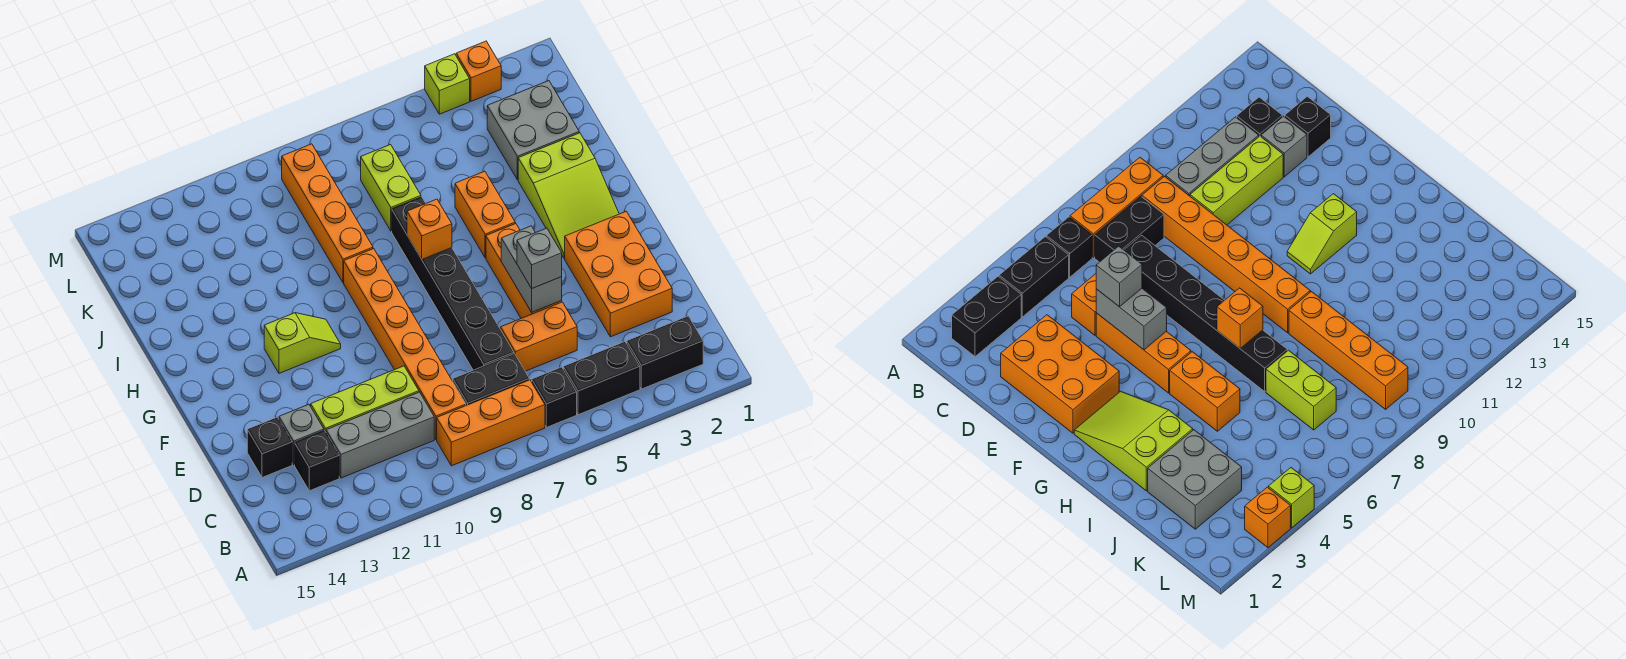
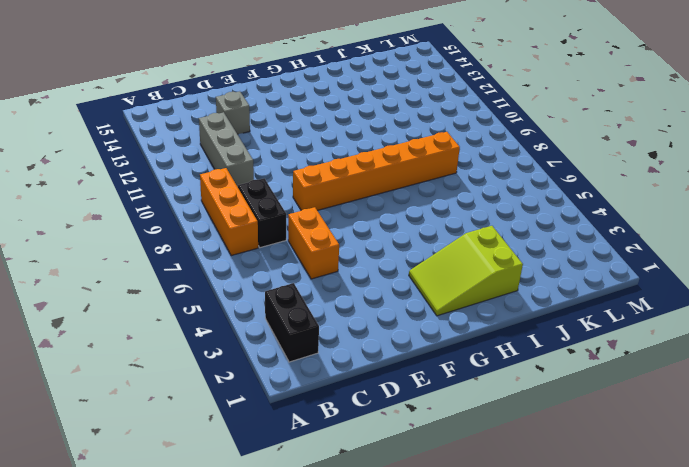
orange 1x6 brick [293,132,460,210] -> orange 1x6 brick moved to [344,249,466,440]
none -> black 1x2 brick [563,342,640,415]
none -> black 1x1 brick [532,367,577,427]
none -> black 1x1 brick [295,431,339,491]

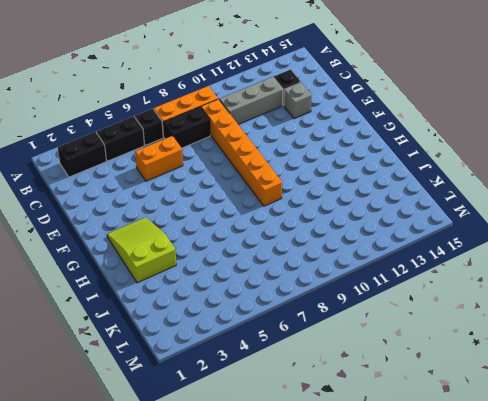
none -> orange 2x3 brick [565,211,672,337]
none -> black 1x6 brick [392,197,514,370]
none -> lime 1x3 brick [311,366,419,432]

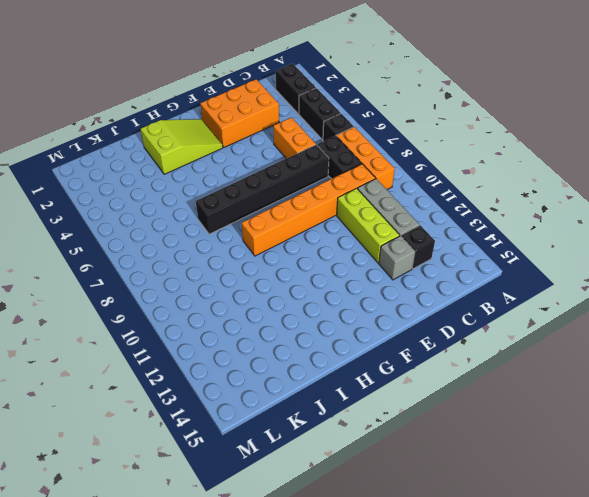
none -> black 1x1 brick [247,417,292,478]
none -> orange 1x3 brick [486,223,562,318]
none -> lime 1x2 slope [264,313,341,373]

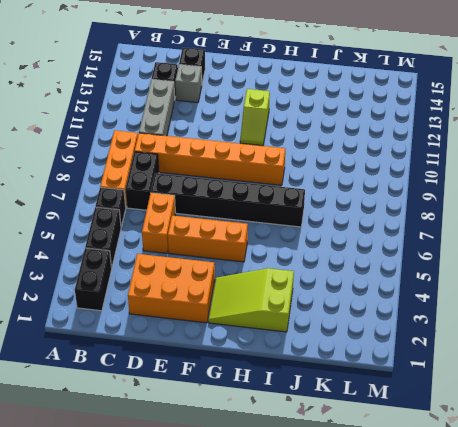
none -> lime 1x3 brick [311,366,419,432]
none -> orange 1x2 brick [455,171,515,258]
none -> orange 1x4 brick [282,144,373,283]

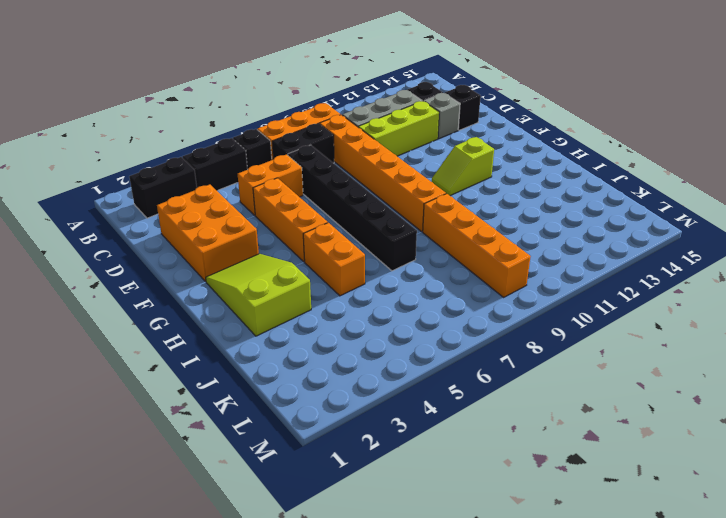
none -> grey 2x2 brick [487,81,579,180]
none -> lime 1x2 brick [361,145,421,231]
none -> orange 1x1 brick [456,41,501,101]

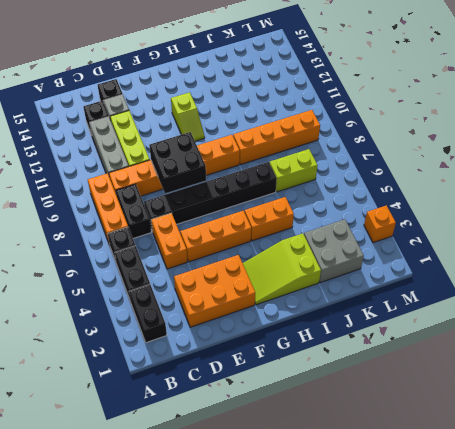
black 2x2 brick [149,132,206,193] -> none
none -> lime 1x1 brick [425,54,470,114]
none -> grey 1x2 brick [501,226,562,312]
none -> orange 1x1 brick [407,199,452,259]

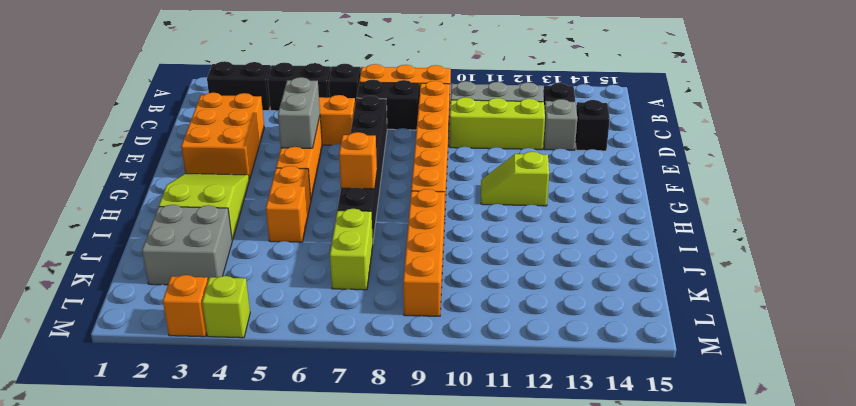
none -> grey 1x1 brick [517,228,562,288]

